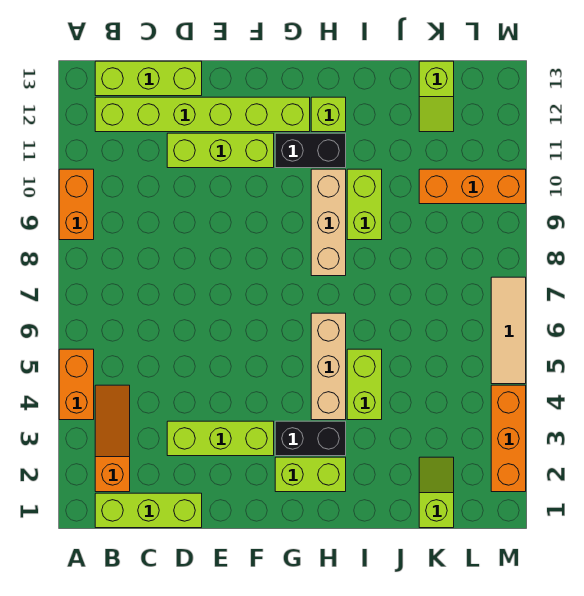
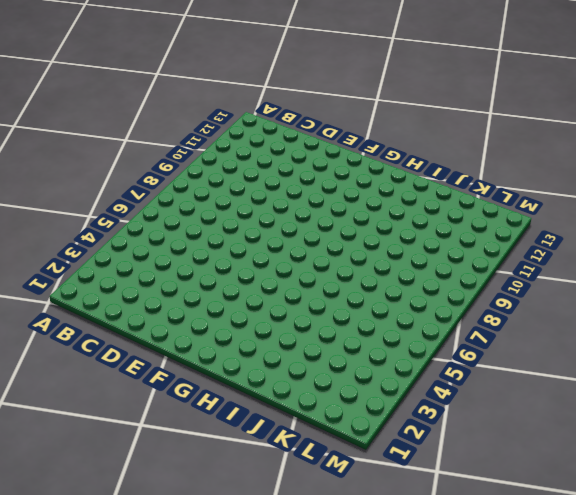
none -> orange 1x2 brick [59,349,94,420]
none -> orange 1x2 brick [59,169,94,240]
none -> lime 1x3 brick [95,493,202,528]

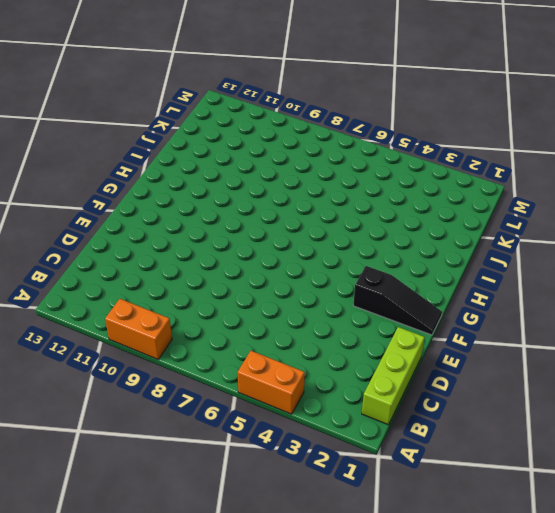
black 1x3 slope [353,266,442,335] -> lime 1x3 brick [167,421,274,456]
none -> orange 1x3 slope [95,385,130,492]
none -> lime 1x6 brick [95,97,310,132]
none -> lime 1x3 brick [95,61,202,96]

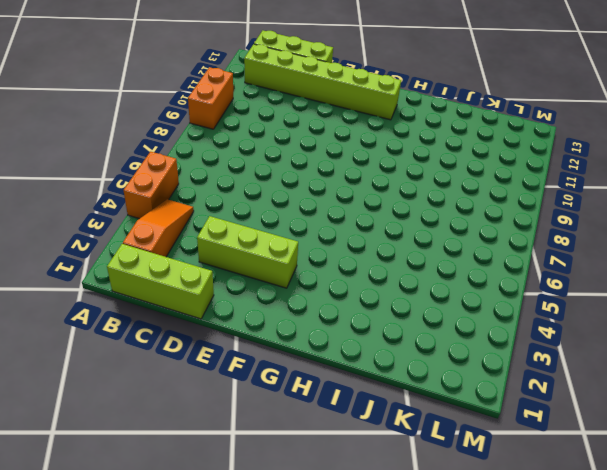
none -> lime 1x3 brick [167,133,274,168]
none -> lime 1x2 brick [275,457,346,492]
none -> black 1x2 brick [275,421,346,456]

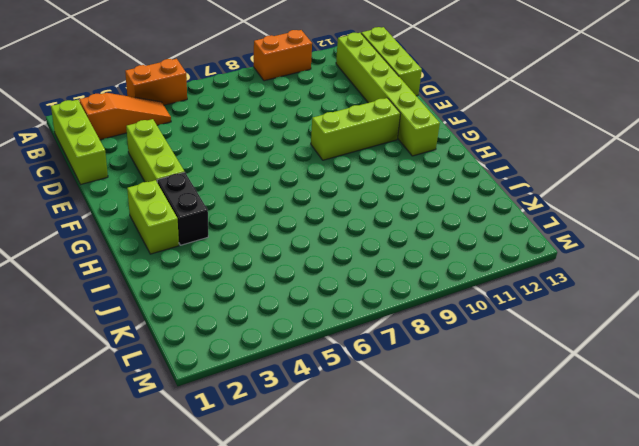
lime 1x3 brick [311,98,400,160] -> lime 1x3 brick turned to [167,133,274,168]
none -> black 1x2 brick [275,133,346,168]
none -> tan 1x3 brick [311,313,346,420]
none -> tan 1x3 brick [311,169,346,276]

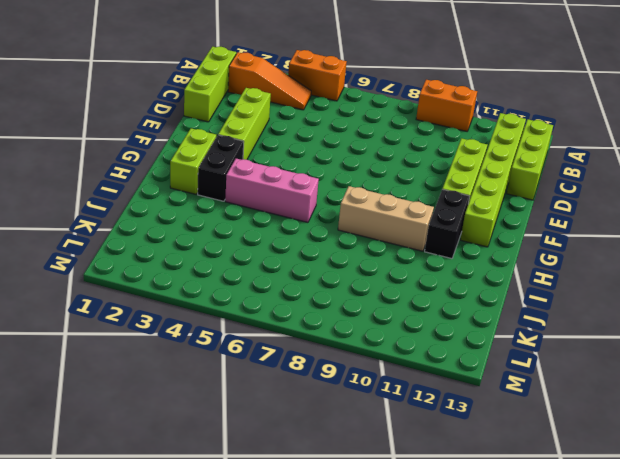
pink 1x3 brick [225,159,319,222] -> tan 1x3 brick [311,313,346,420]
none -> lime 1x1 brick [311,97,346,132]
none -> lime 1x2 brick [347,349,382,420]
none -> lime 1x2 brick [347,169,382,240]

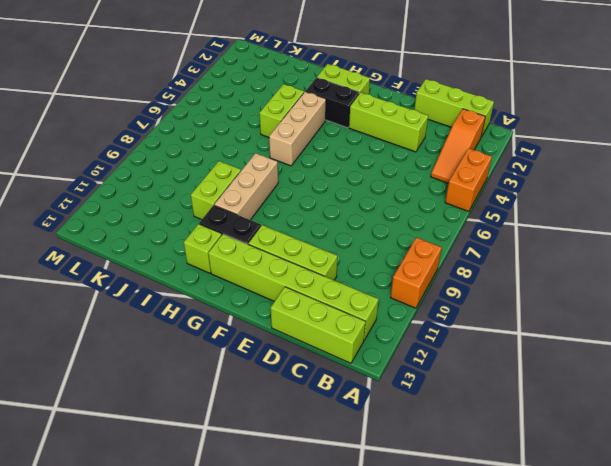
none -> lime 1x2 slope [419,457,454,528]
none -> orange 1x3 brick [419,169,526,204]
none -> lime 1x2 slope [419,61,454,132]

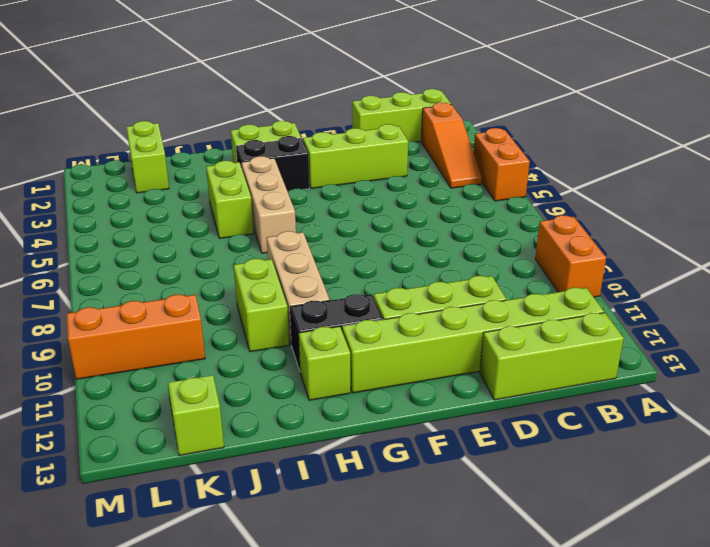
lime 1x2 brick [127,121,169,193] -> lime 1x2 slope [419,457,454,528]
none -> orange 1x3 brick [491,385,526,492]
none -> tan 1x3 tile [491,277,526,384]

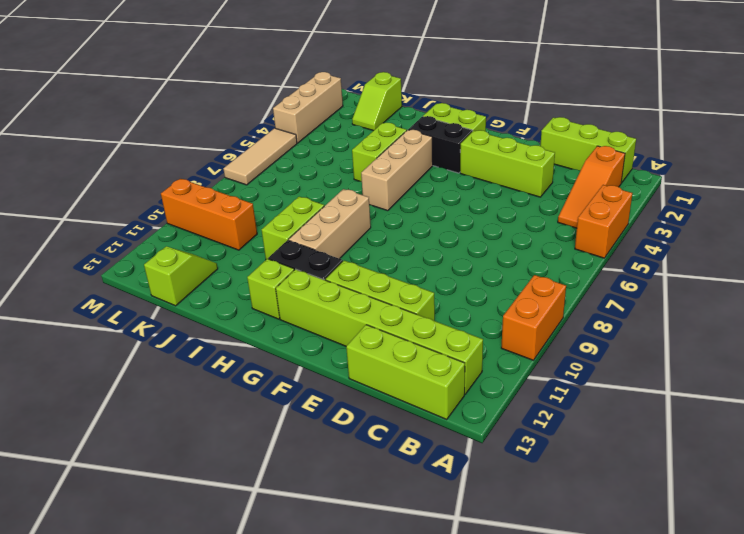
tan 1x3 brick [273,72,343,143] -> orange 1x3 brick [491,385,526,492]

